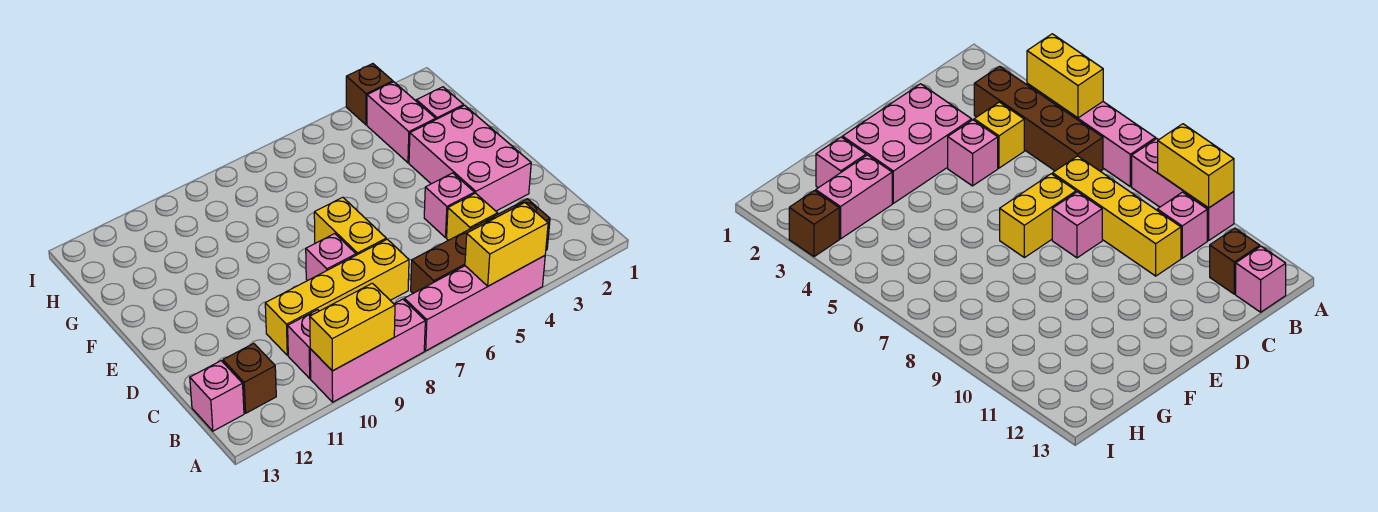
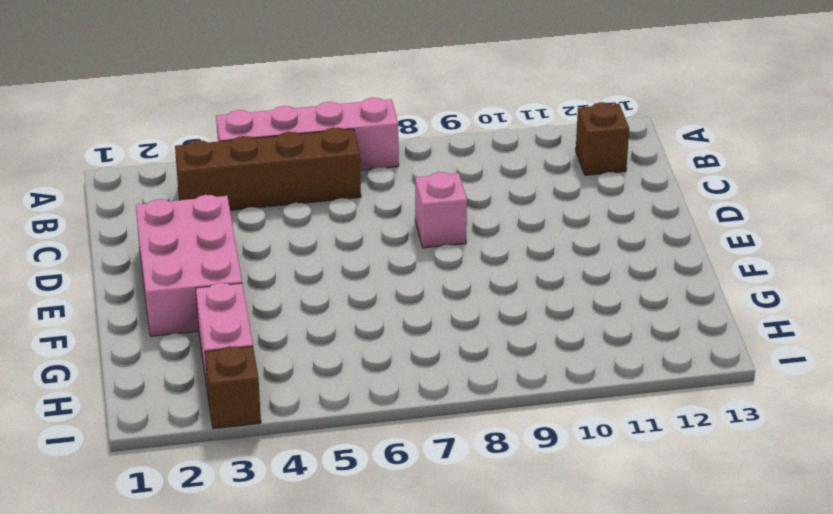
none -> pink 1x3 brick [310,299,425,402]
none -> pink 1x1 brick [288,310,319,378]
none -> pink 1x1 brick [190,361,244,431]

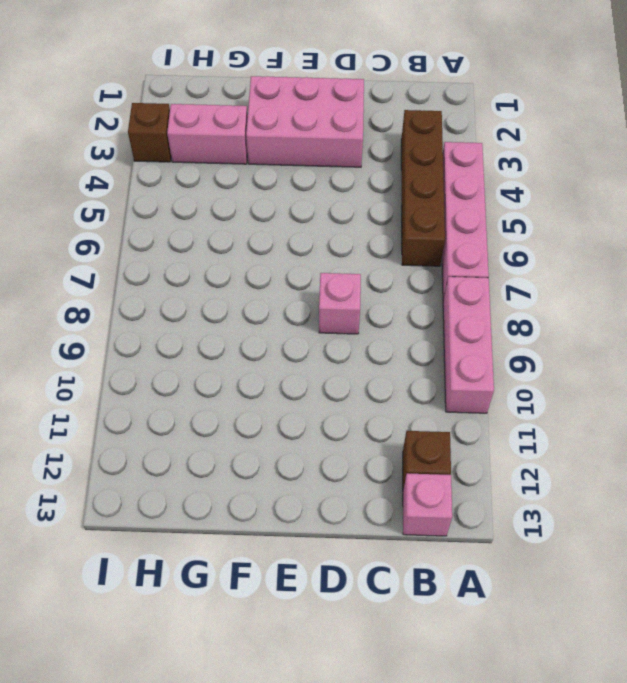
none -> pink 1x1 brick [288,310,319,378]
none -> yellow 1x1 brick [447,193,498,240]
none -> yellow 1x4 brick [265,239,409,355]

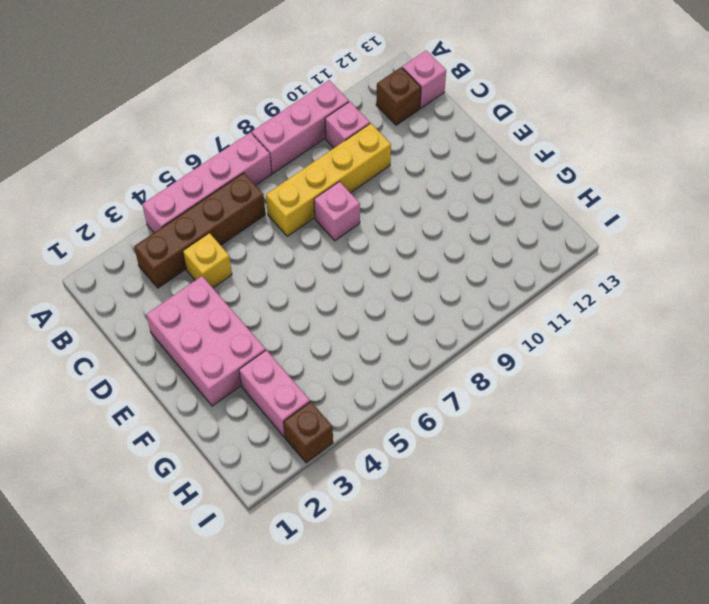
none -> pink 1x1 brick [424,173,474,238]
none -> yellow 1x2 brick [314,197,386,255]
none -> pink 1x1 brick [416,87,464,119]

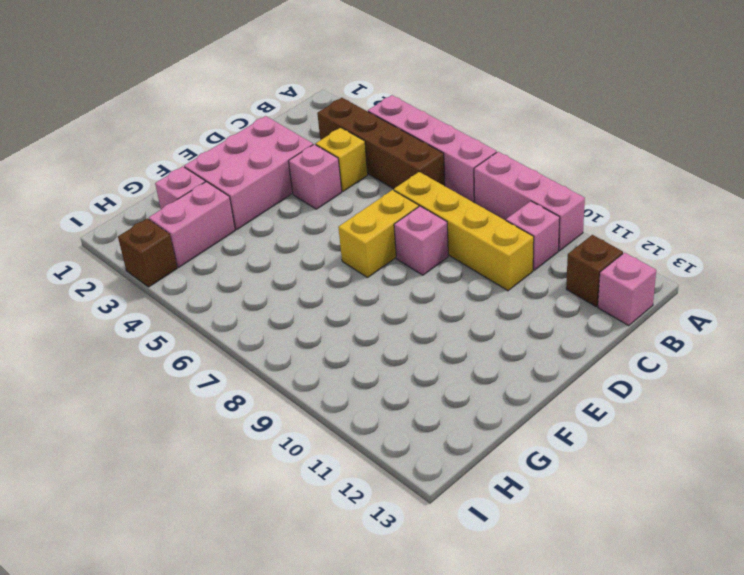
none -> yellow 1x2 brick [465,203,548,286]
none -> yellow 1x2 brick [310,283,395,371]

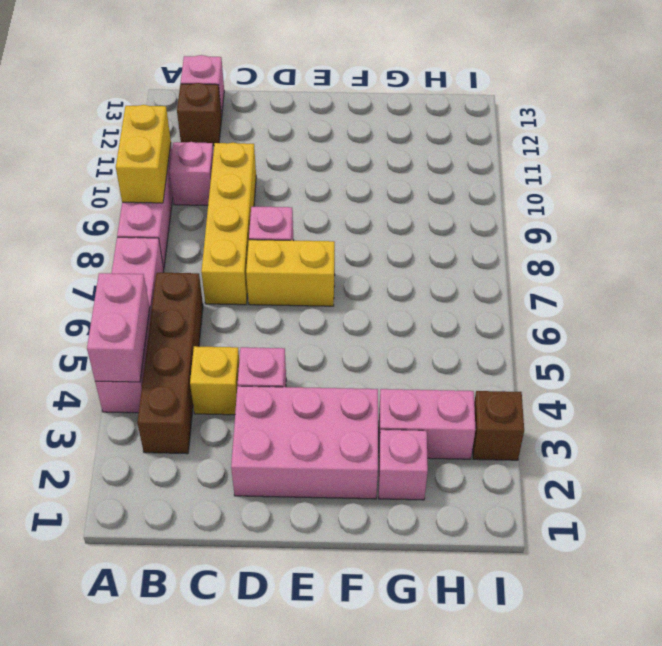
pink 1x2 brick [87,273,150,382] -> yellow 1x2 brick [465,203,548,286]

